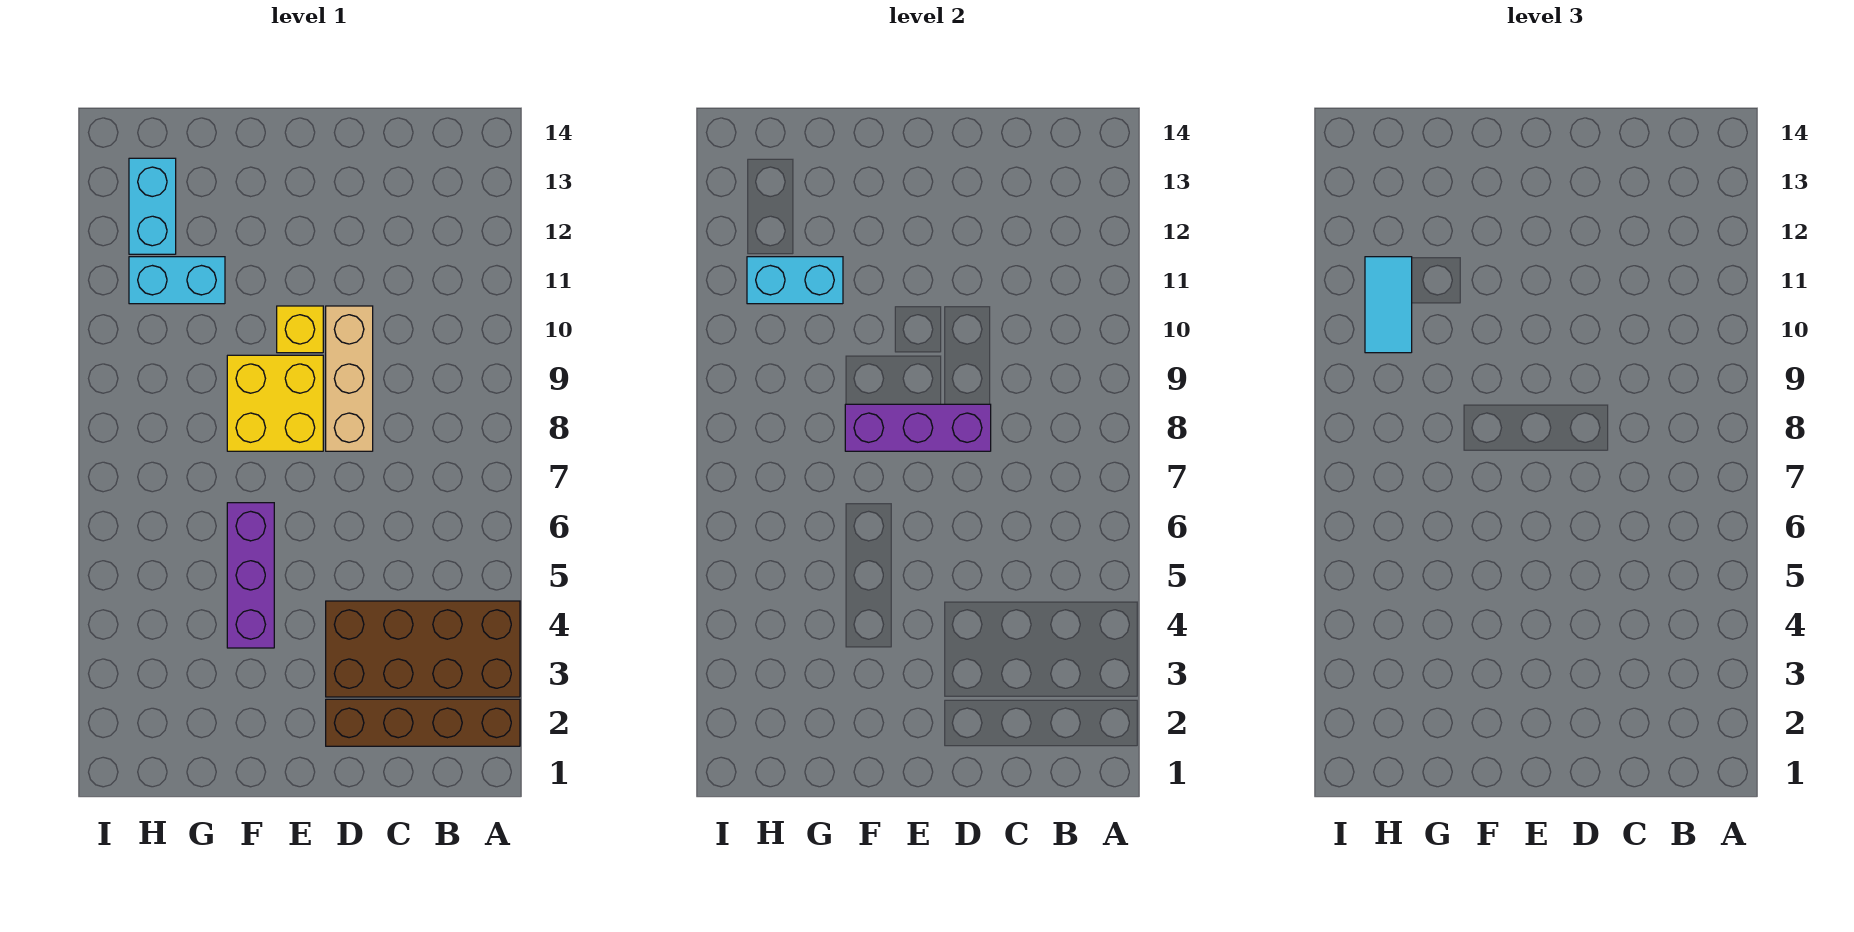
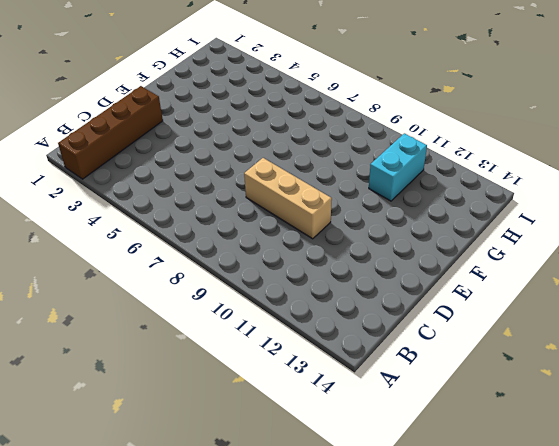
none -> brown 2x4 brick [326,601,520,697]
none -> yellow 2x2 brick [227,355,323,451]

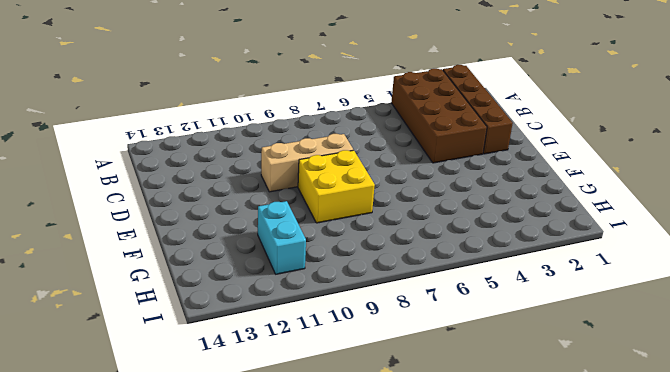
none -> yellow 1x1 brick [277,306,323,353]
none -> purple 1x3 brick [227,503,274,648]

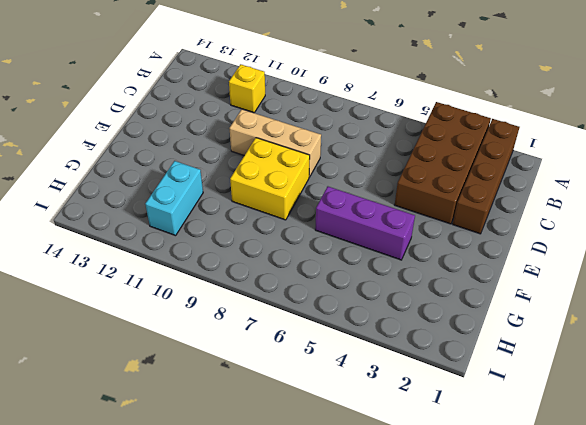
yellow 1x1 brick [229,64,265,113] -> yellow 1x1 brick moved to [277,306,323,353]
none -> cyan 1x2 brick [129,158,176,254]
none -> purple 1x3 brick [845,404,991,451]

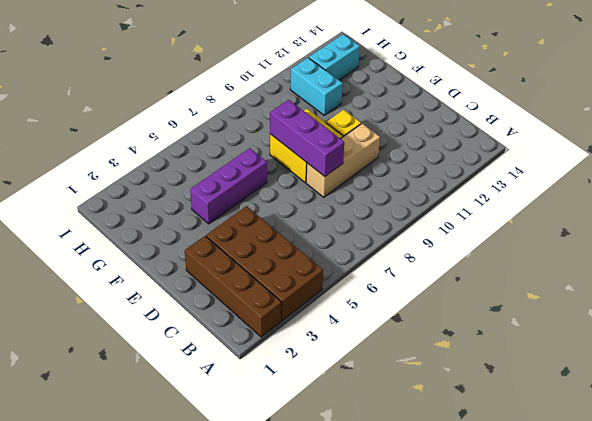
none -> cyan 1x2 brick [747,257,843,304]
none -> cyan 1x2 tile [1365,257,1412,353]

